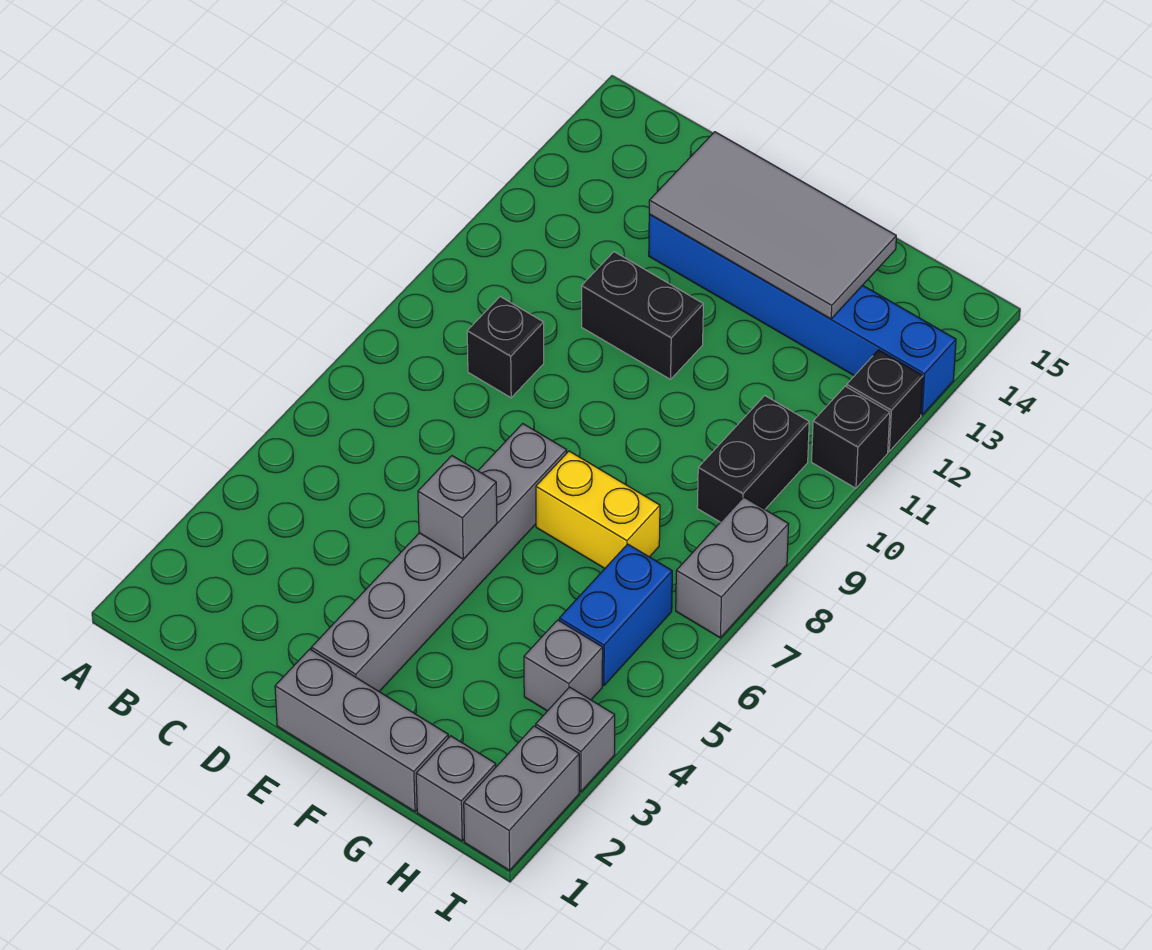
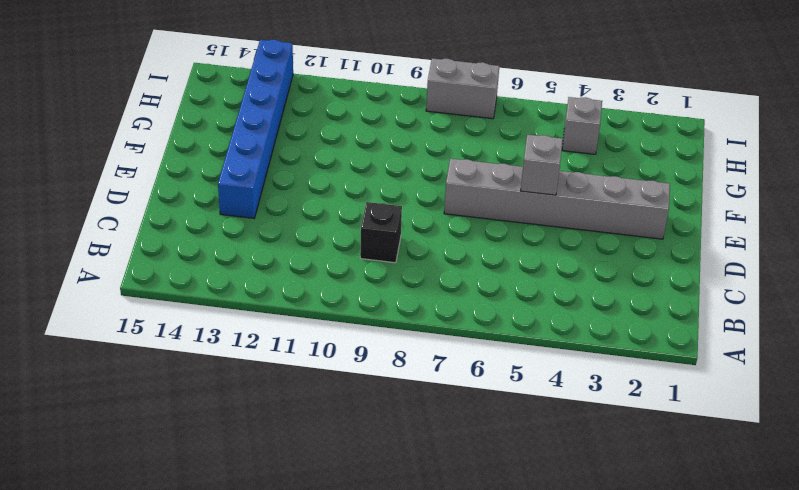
none -> black 1x2 brick [582,252,703,379]
none -> grey 1x3 brick [275,649,448,812]
none -> yellow 1x2 brick [536,451,660,568]

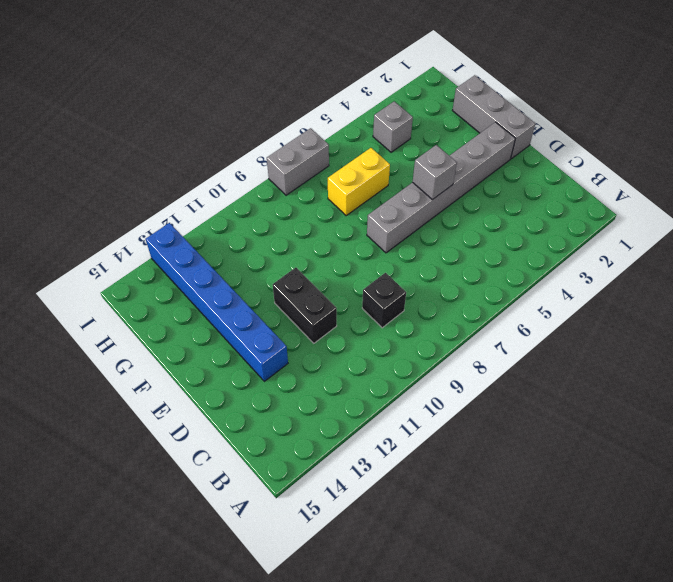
yellow 1x2 brick [328,148,390,215] -> yellow 1x2 brick turned to [536,451,660,568]
none -> grey 1x1 brick [416,736,496,841]
none -> blue 1x2 brick [559,544,672,686]
none -> black 1x2 brick [697,396,809,522]

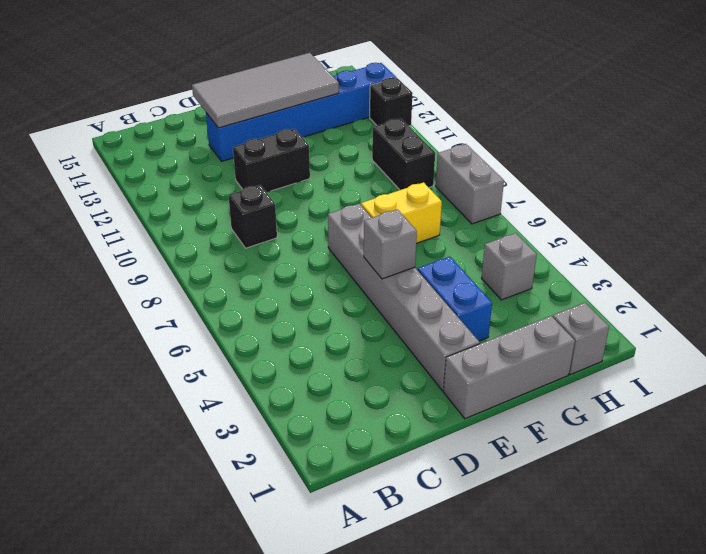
blue 1x2 brick [418,257,492,341] -> blue 1x2 brick moved to [559,544,672,686]
none -> grey 1x2 brick [464,726,579,870]
none -> grey 1x1 brick [536,687,615,792]
none -> black 1x1 brick [812,386,890,488]

